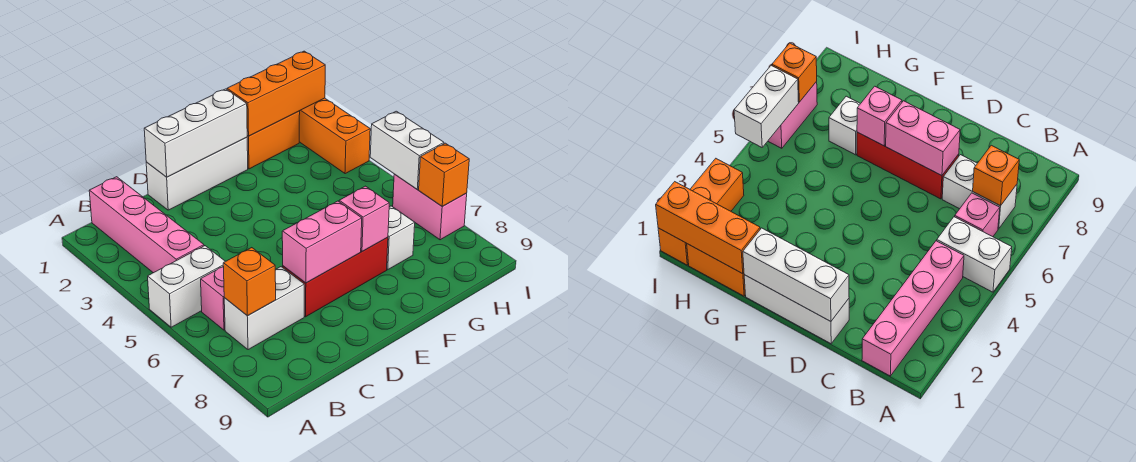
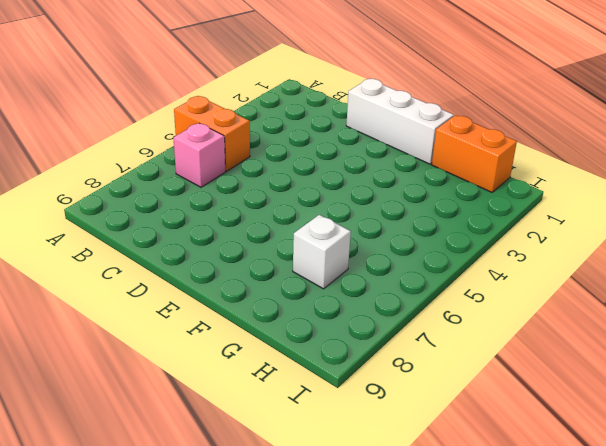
orange 1x2 brick [174,96,250,171] -> white 1x2 brick [148,246,225,327]
none -> pink 1x4 brick [89,177,204,273]
none -> white 1x2 brick [224,267,304,350]
none -> red 1x3 brick [283,237,388,317]

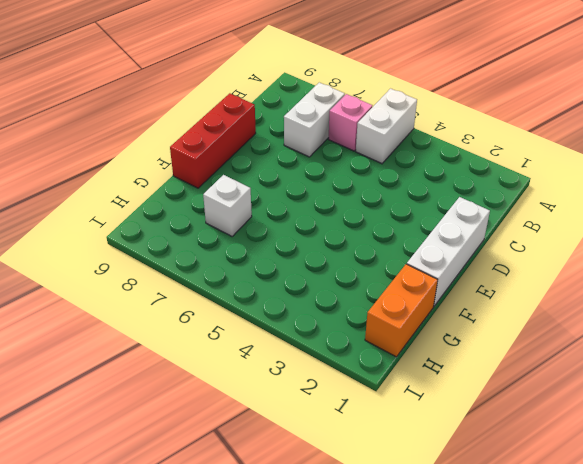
red 1x3 brick [170,93,256,188] -> red 1x3 brick moved to [283,237,388,317]
none -> pink 1x4 brick [89,177,204,273]
none -> orange 1x3 brick [299,98,370,174]
none -> pink 1x2 brick [393,174,467,240]

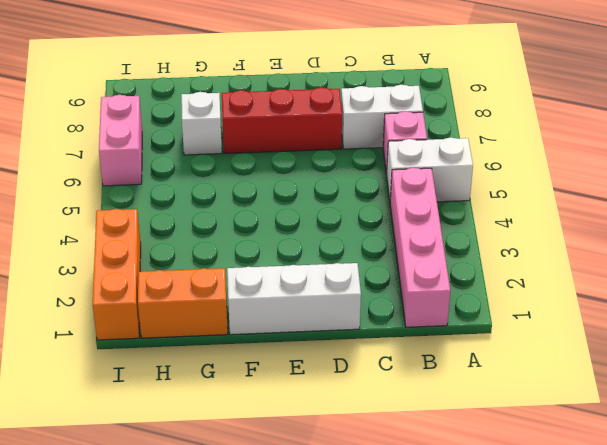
none -> orange 1x1 brick [223,248,276,316]
none -> white 1x3 brick [144,89,247,177]
none -> pink 1x2 brick [282,201,362,283]

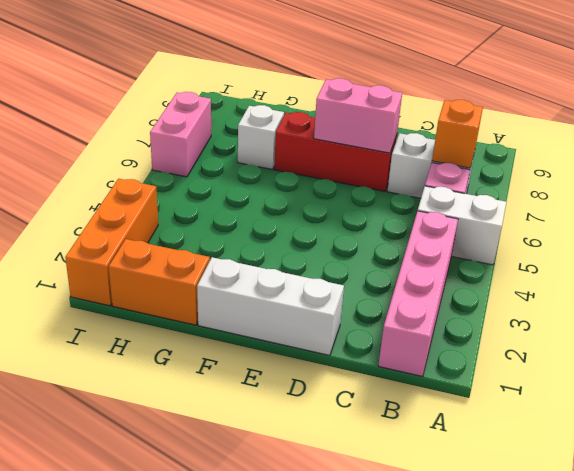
none -> white 1x3 brick [144,89,247,177]
none -> pink 1x1 brick [339,186,389,251]
none -> orange 1x3 brick [227,51,325,136]

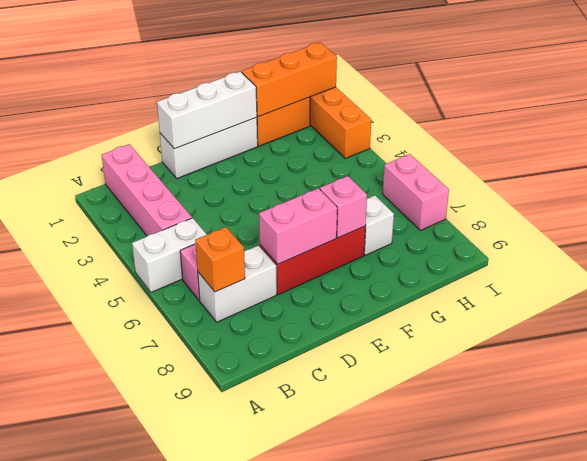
none -> white 1x2 brick [370,111,444,189]
none -> orange 1x1 brick [419,143,469,206]

